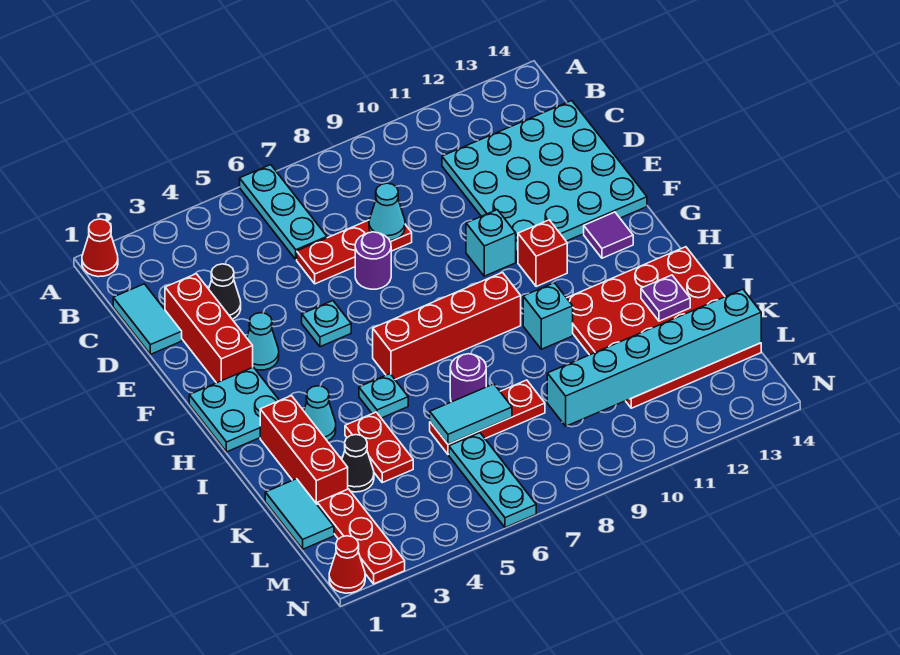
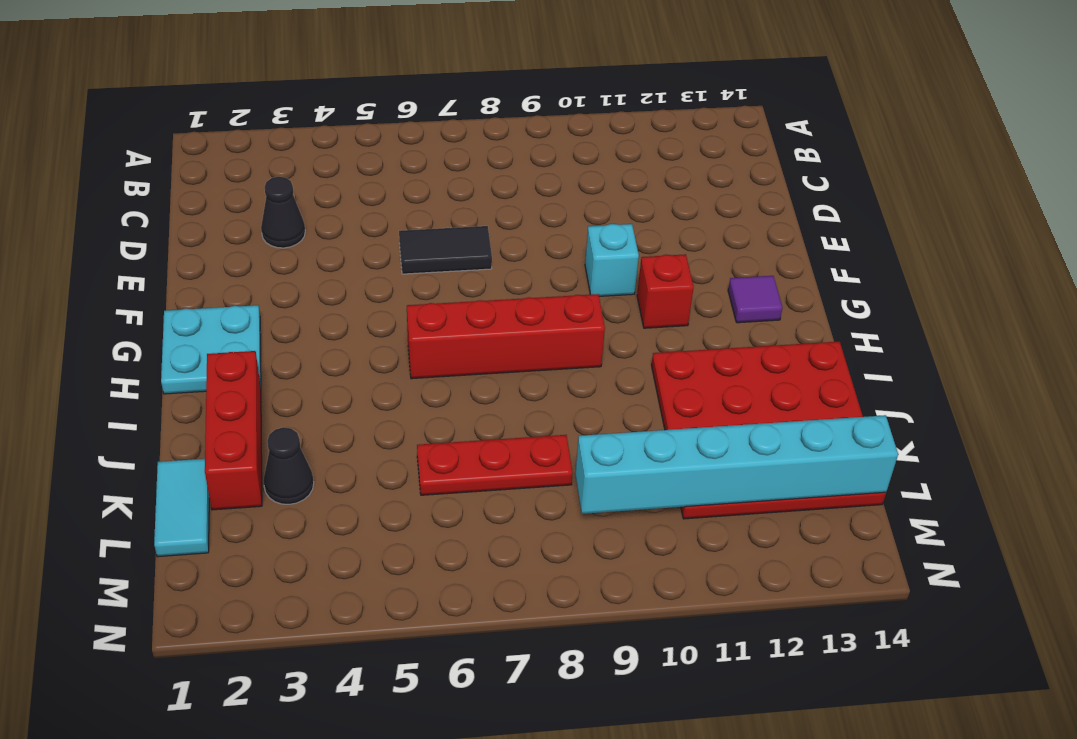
black 1x2 tile [399,226,492,274] -> purple 1x1 round brick [355,232,391,289]
none -> red 1x1 cone [82,219,118,277]
none -> cyan 1x3 plate [240,165,327,259]
none -> cyan 1x2 tile [113,284,182,354]
none -> cyan 4x4 plate [442,101,647,262]

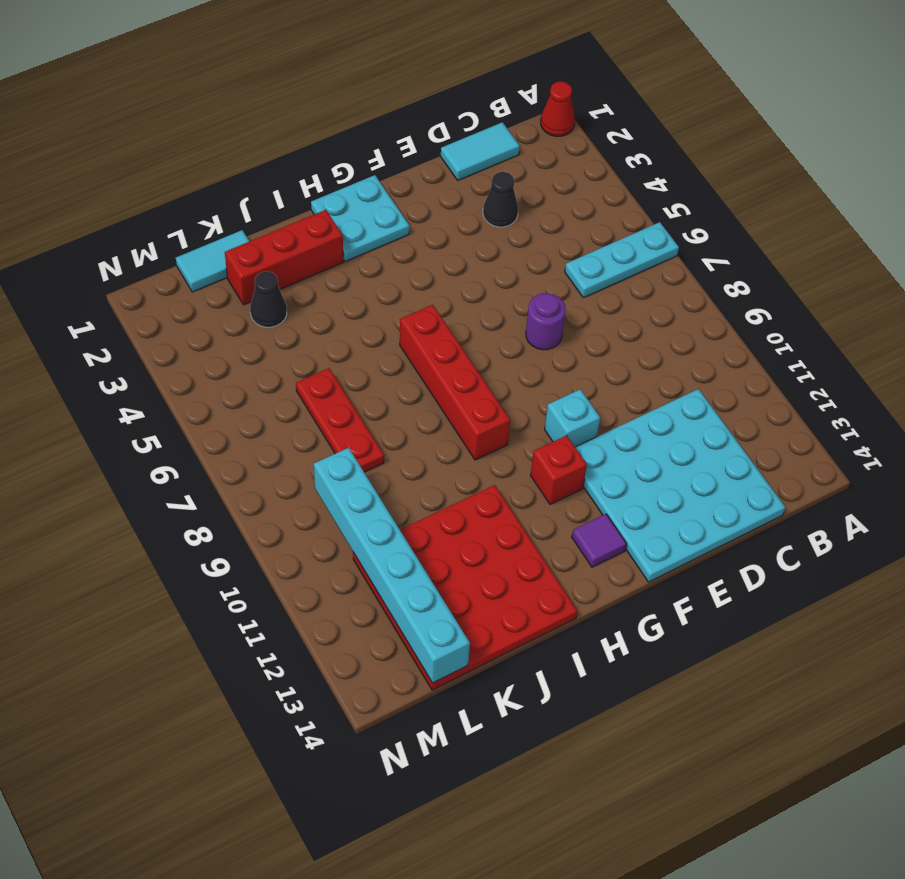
none -> red 1x3 brick [165,274,253,383]
none -> red 1x3 plate [297,220,412,284]
none -> cyan 1x1 cone [247,313,279,370]
none -> cyan 1x1 plate [302,301,351,347]

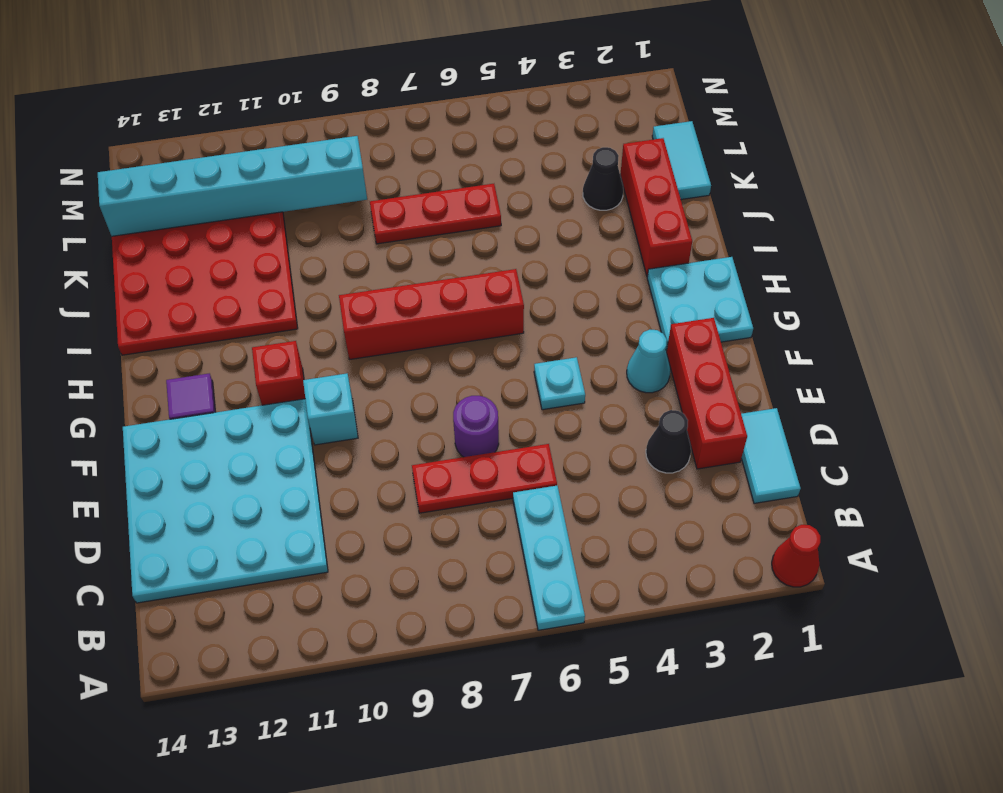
none -> cyan 1x1 cone [304,386,336,441]
none -> cyan 1x1 plate [359,374,408,418]
none -> cyan 1x1 brick [523,283,573,349]
none -> red 1x2 plate [345,412,413,483]

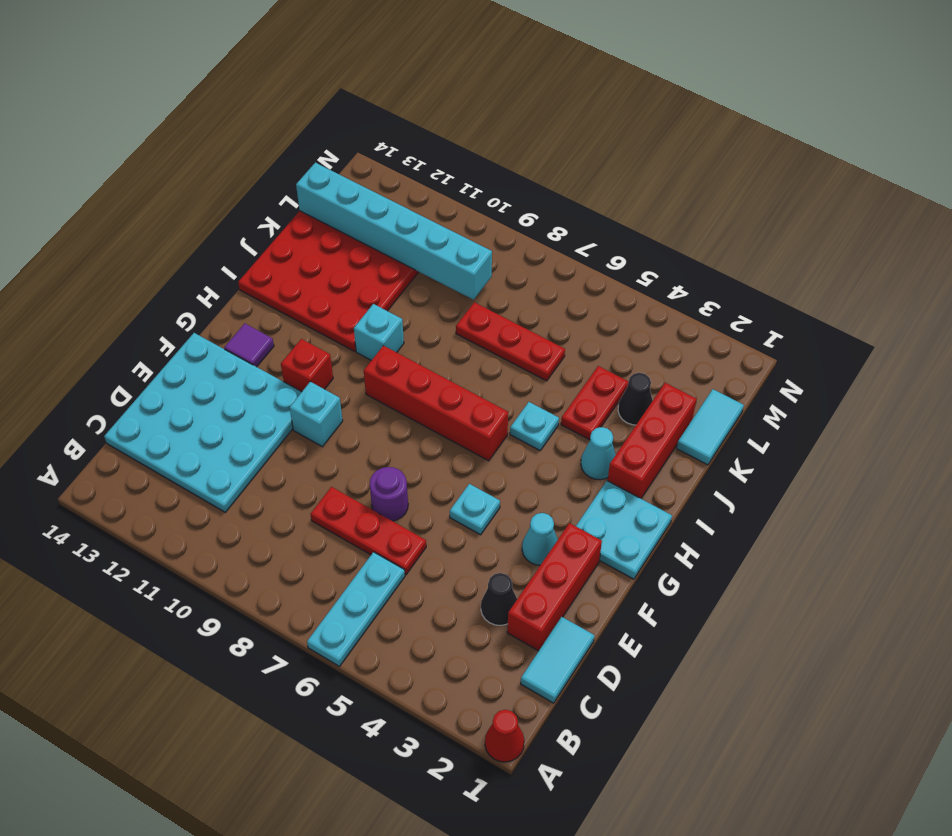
none -> purple 1x1 round brick [450,354,486,402]
none -> red 1x3 plate [317,489,405,584]
none -> cyan 1x3 plate [449,433,536,528]
none -> red 1x1 cone [329,536,365,593]

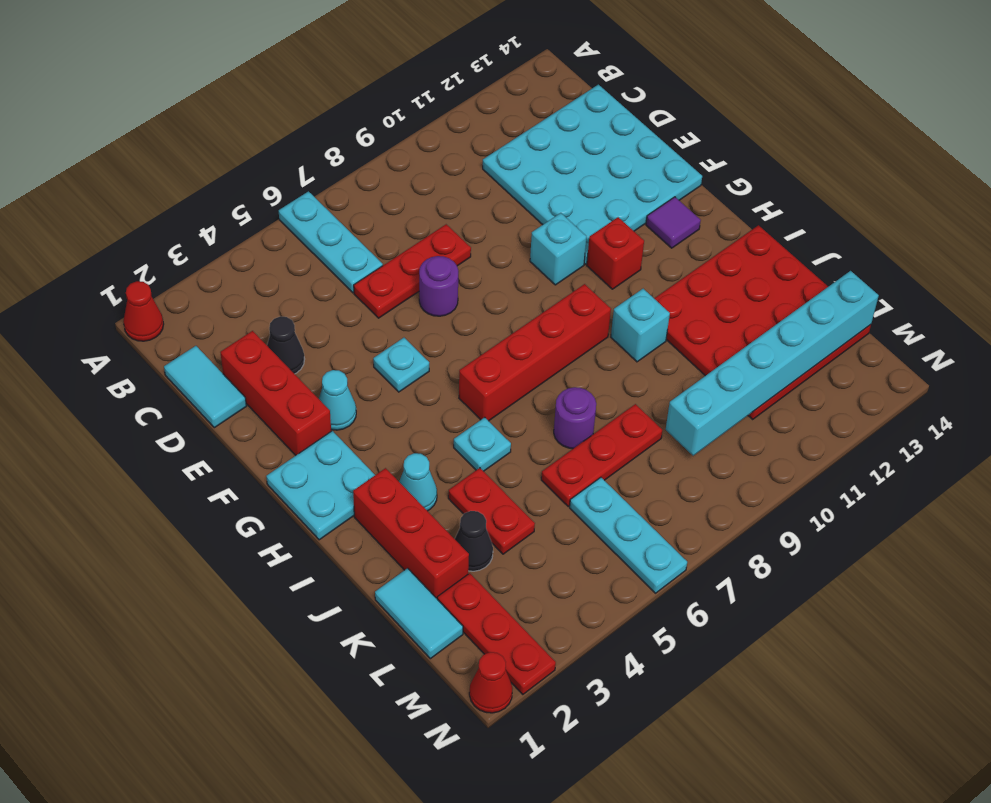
none -> cyan 1x1 cone [369,183,405,241]
none -> purple 1x1 plate [641,275,690,321]
none -> cyan 1x2 tile [430,384,512,444]

